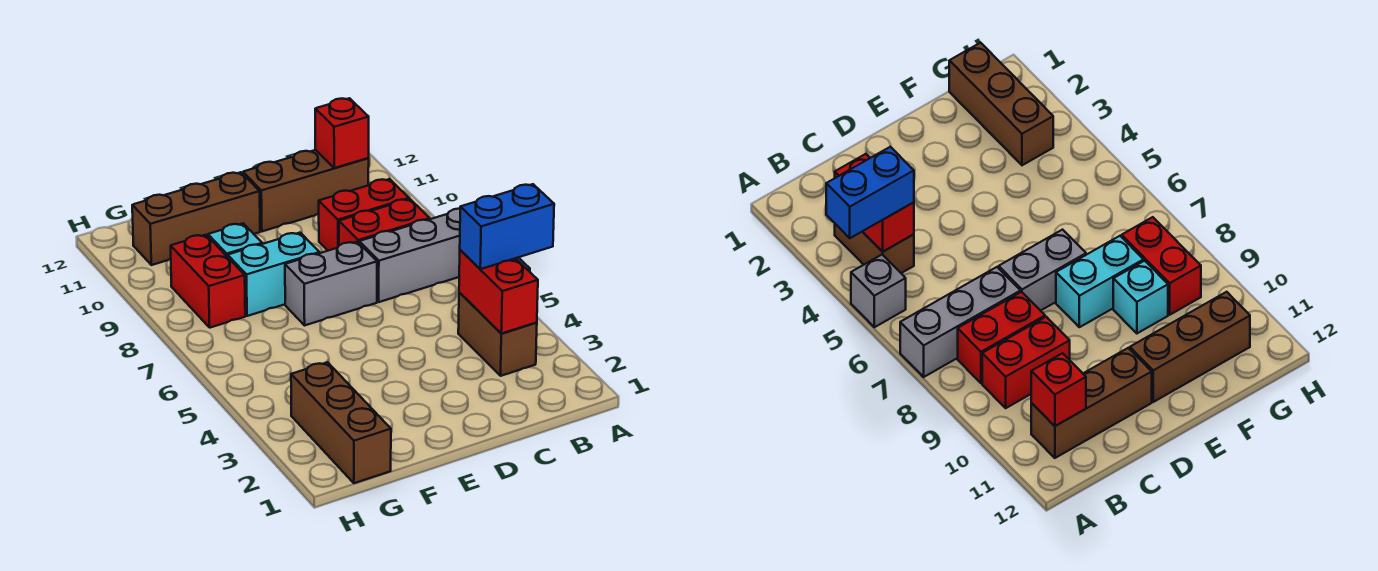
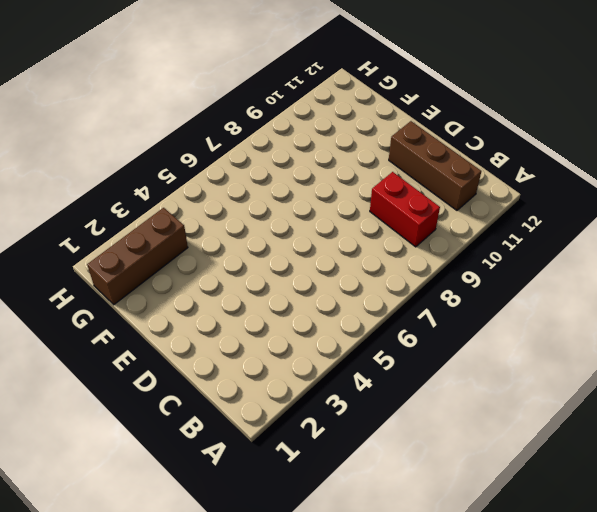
none -> grey 1x1 brick [851,255,906,327]
none -> grey 1x3 brick [359,209,460,302]
none -> brown 1x2 brick [458,293,537,376]

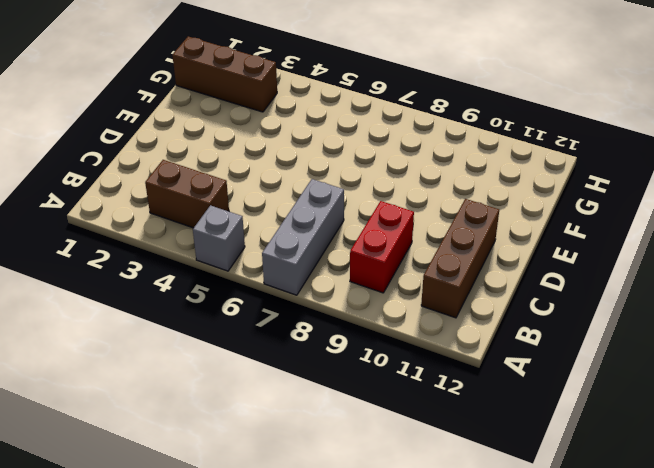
none -> red 1x2 brick [339,199,430,245]
none -> grey 1x2 brick [285,242,377,325]
none -> cyan 1x2 brick [228,233,319,316]

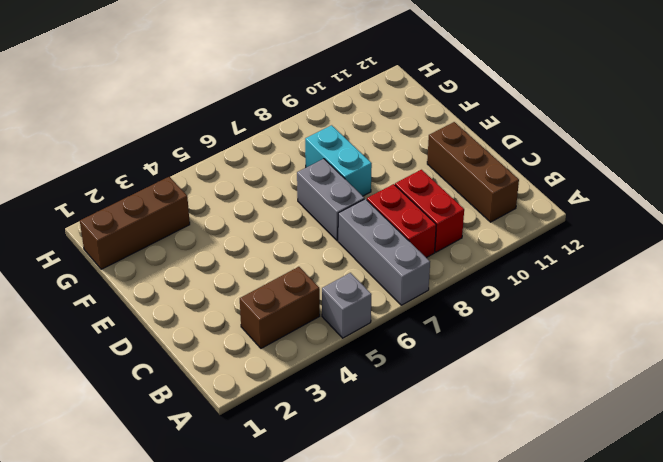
none -> brown 1x3 brick [132,172,260,265]
none -> cyan 1x1 brick [208,224,262,257]
none -> red 1x2 brick [171,235,245,328]

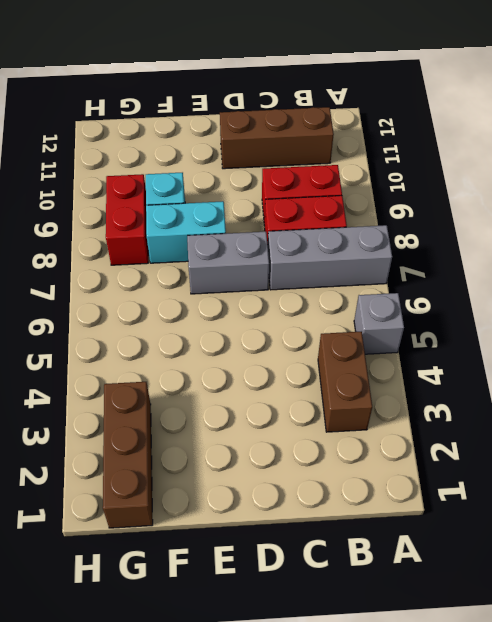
none -> brown 1x3 brick [132,172,260,265]
none -> red 1x2 brick [459,250,538,334]
none -> red 1x1 brick [315,98,369,168]

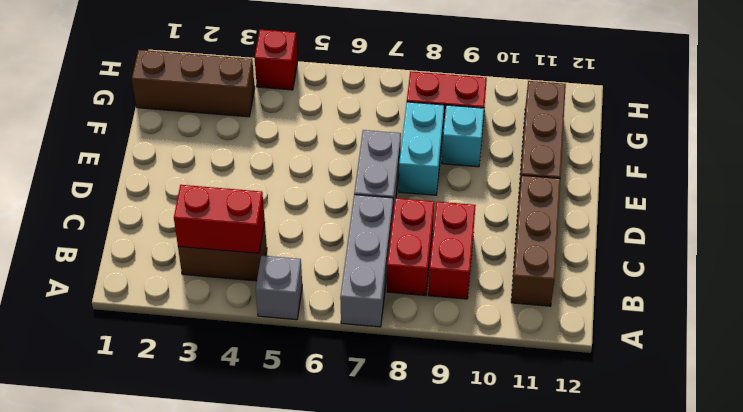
red 1x1 brick [255,30,298,90] -> red 1x1 brick moved to [315,98,369,168]
none -> blue 1x2 brick [460,184,554,269]

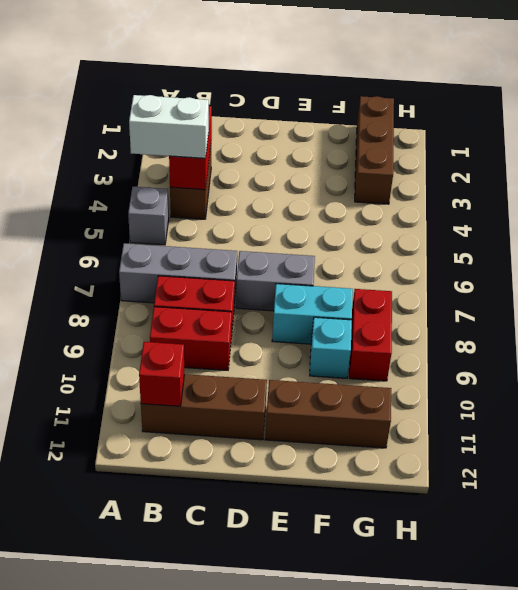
white 1x2 brick [129,95,209,158] -> blue 1x2 brick [460,184,554,269]

